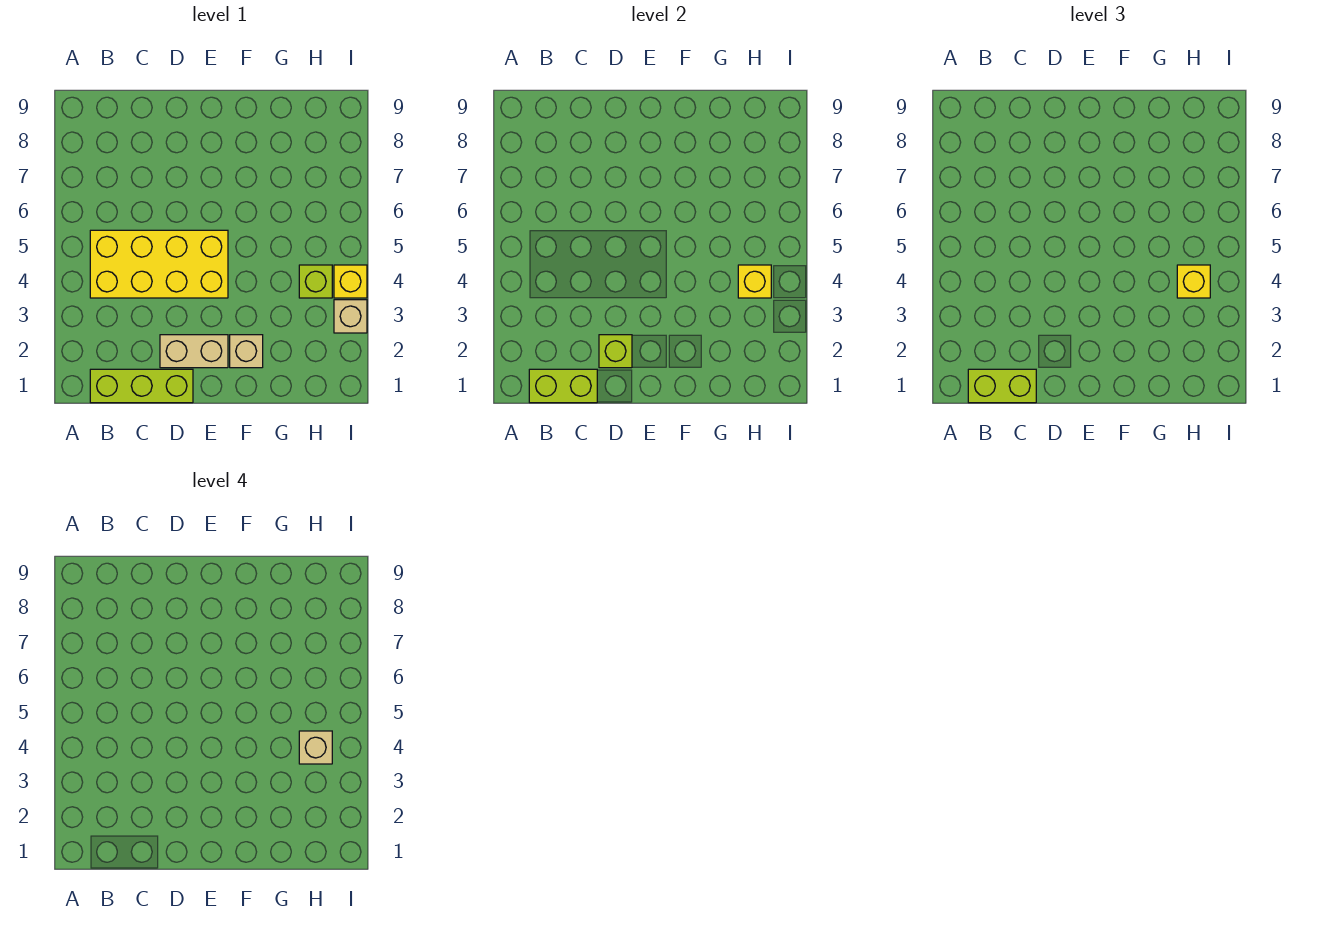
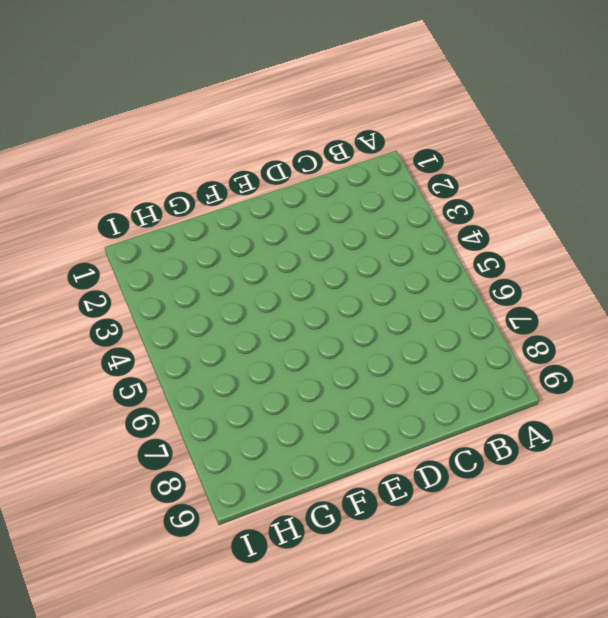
none -> lime 1x3 brick [90,369,193,403]
none -> yellow 2x4 brick [90,230,228,298]
none -> tan 1x2 brick [160,335,228,368]

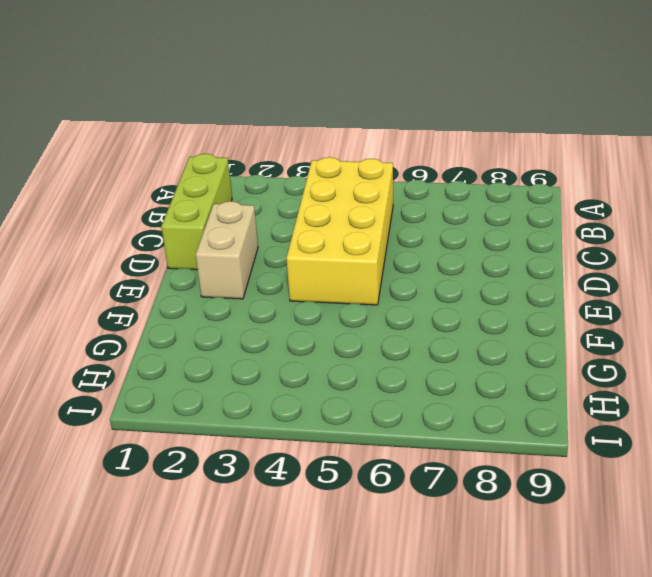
none -> tan 1x1 brick [230,335,263,368]
none -> lime 1x1 brick [299,265,332,298]
none -> tan 1x1 brick [334,300,367,333]

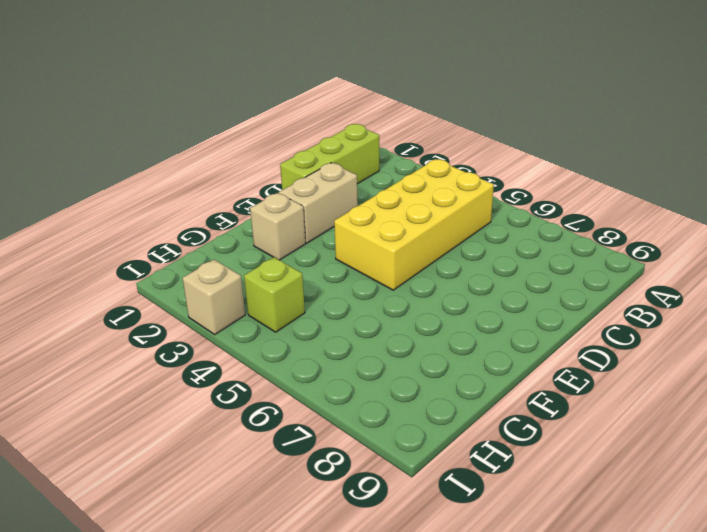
none -> yellow 1x1 brick [334,265,367,298]
none -> lime 1x2 brick [529,369,597,403]
none -> lime 1x1 brick [599,335,632,368]

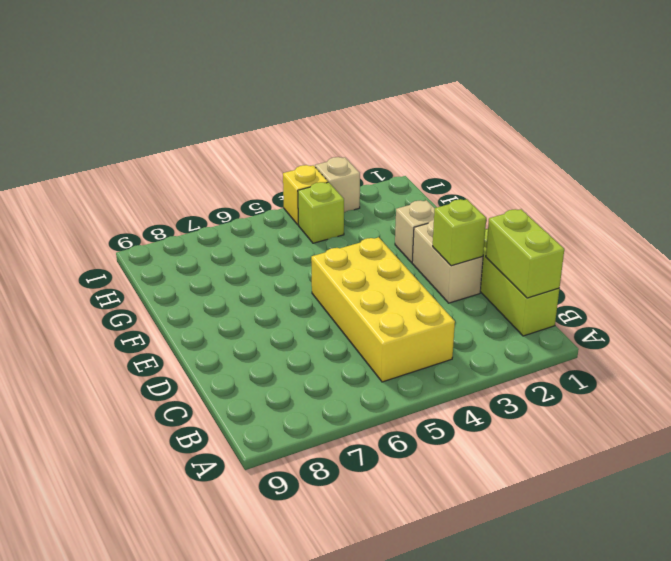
none -> yellow 1x1 brick [738,265,771,298]
none -> lime 1x2 brick [968,369,1036,403]
none -> yellow 1x1 brick [1177,265,1210,298]

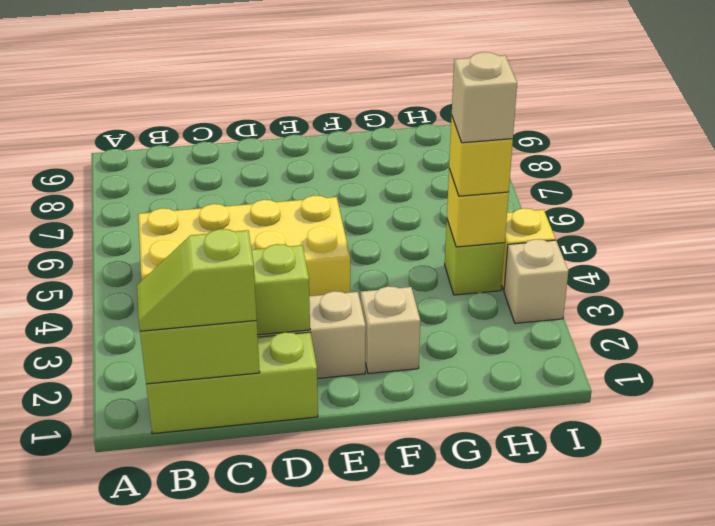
lime 1x2 slope [137,229,257,331] -> lime 1x2 brick [968,369,1036,403]

